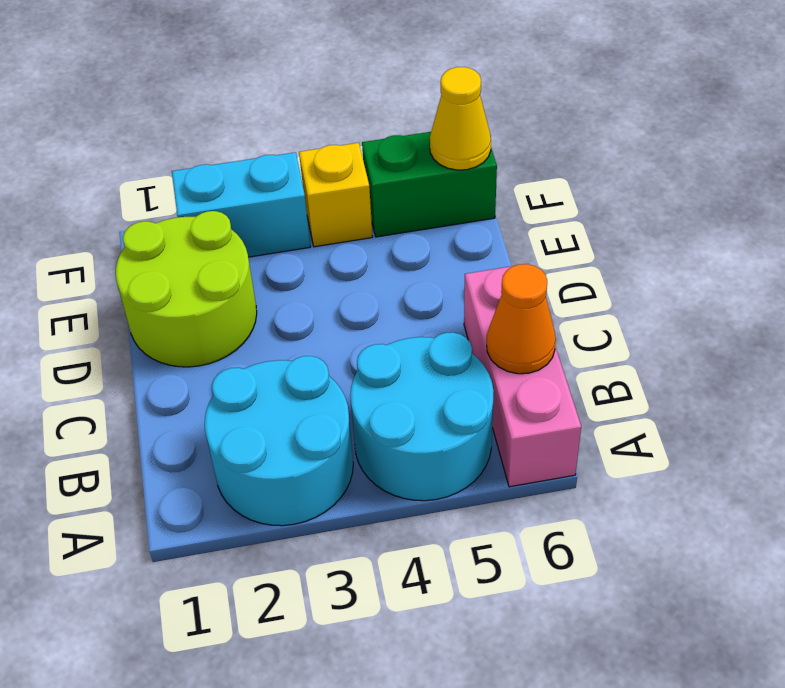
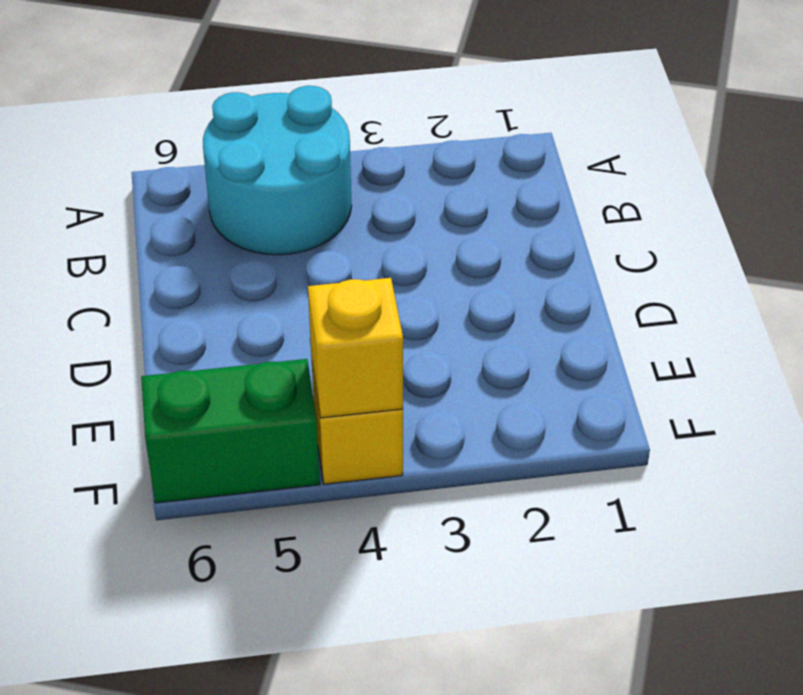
yellow 1x1 brick [308,278,403,418] -> none
none -> cyan 2x2 round brick [205,356,353,526]
none -> pink 1x3 brick [464,266,581,487]

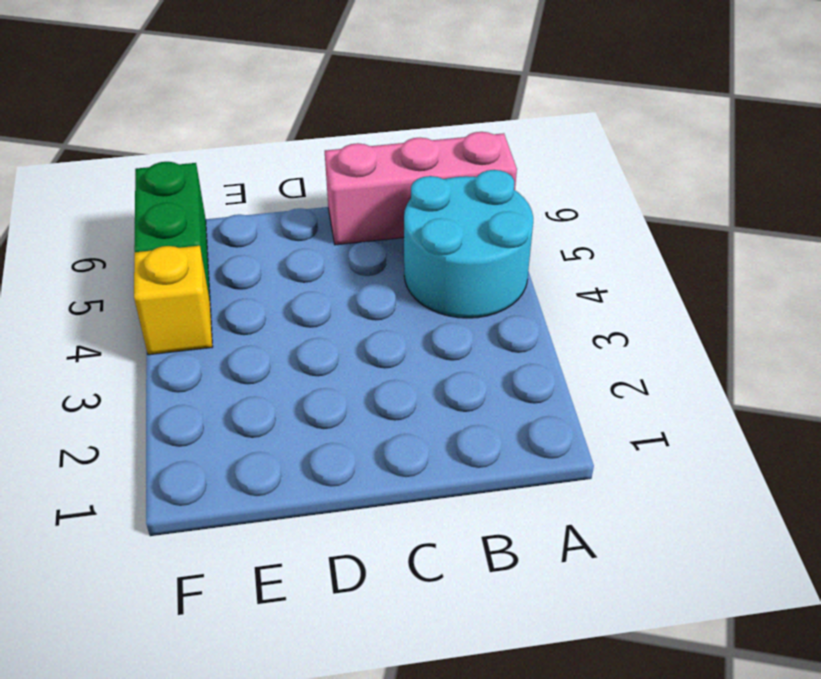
none -> cyan 2x2 round brick [205,356,353,526]
none -> lime 2x2 round brick [116,211,257,367]

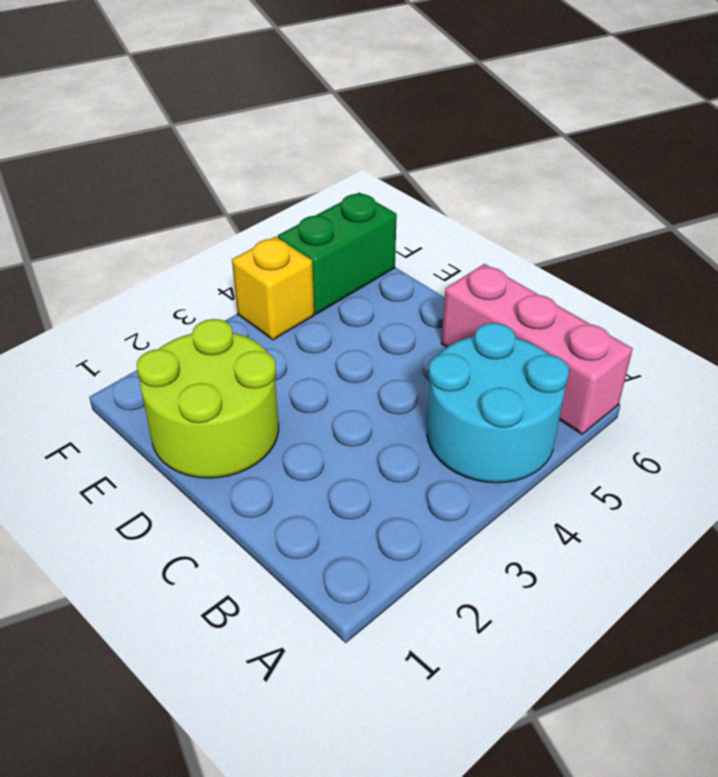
none -> cyan 2x2 round brick [205,356,353,526]
none -> cyan 1x2 brick [172,152,310,257]

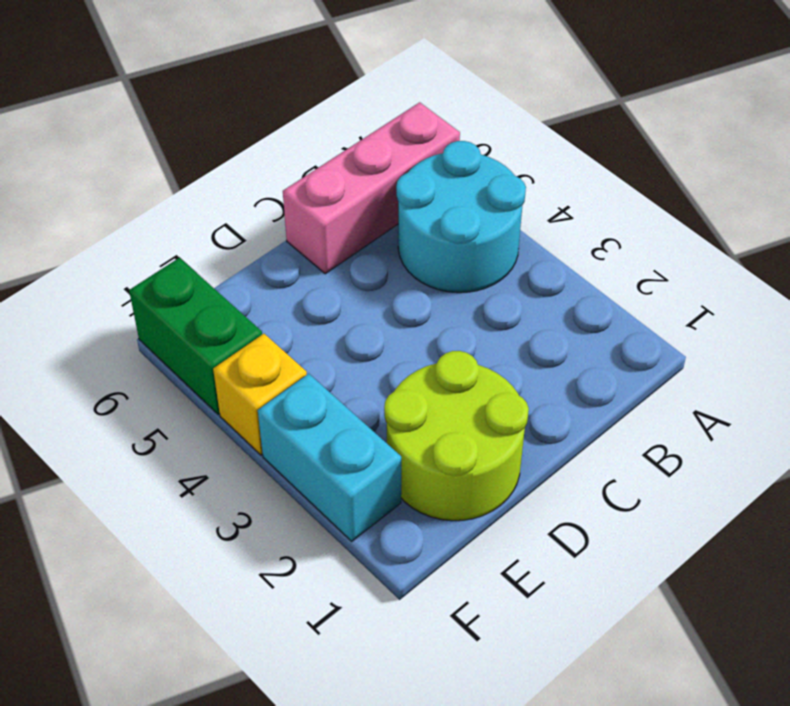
none -> cyan 2x2 round brick [205,356,353,526]
none -> orange 1x1 cone [487,264,556,374]

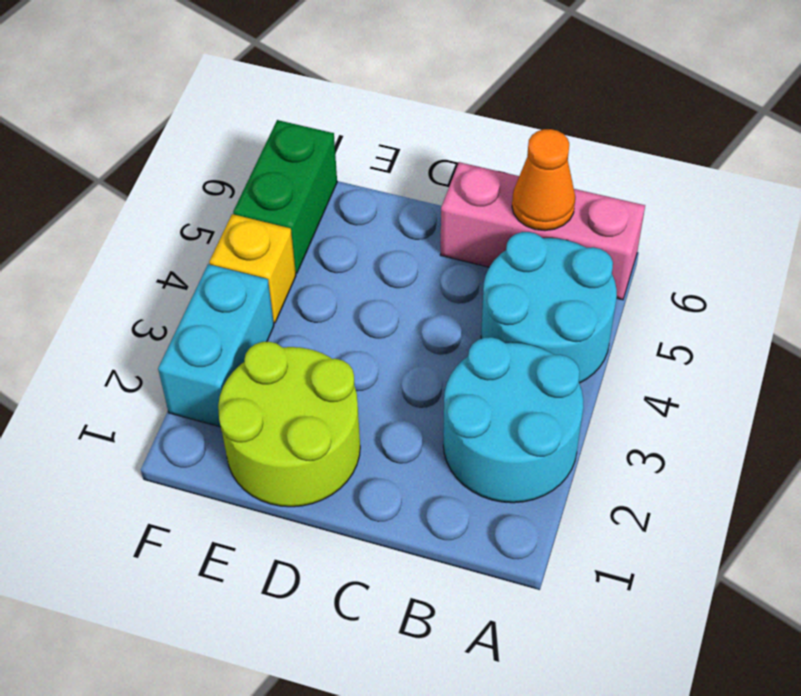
none -> yellow 1x1 cone [430,67,491,170]

